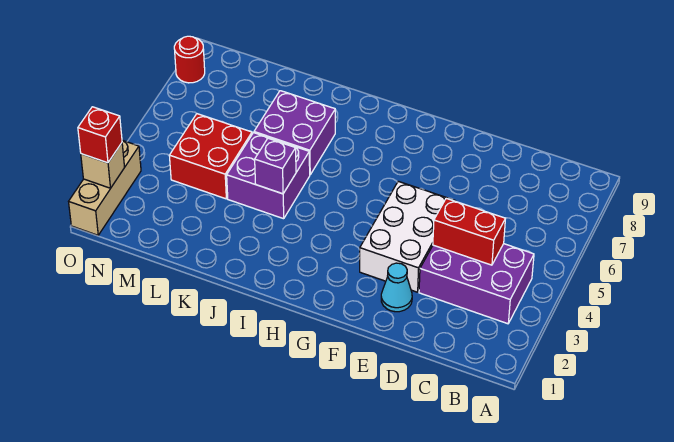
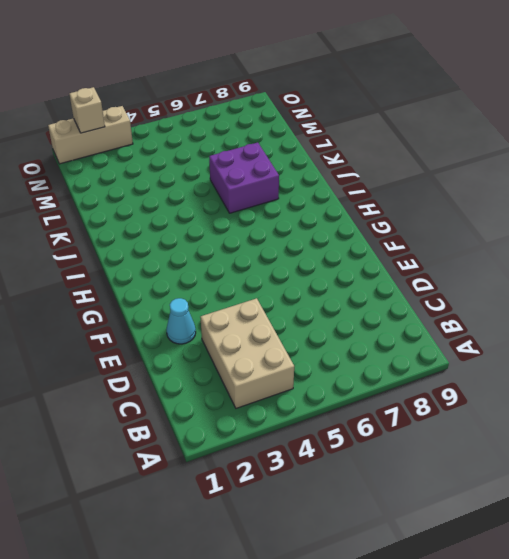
tan 2x3 brick [200,298,294,408] -> purple 2x3 brick [419,244,534,324]
none -> white 2x3 brick [360,181,455,292]
none -> purple 2x2 brick [227,133,310,219]
none -> red 2x2 brick [169,114,252,199]

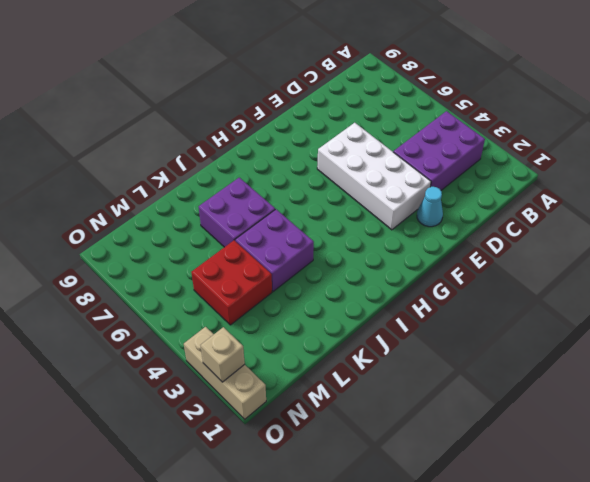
white 2x4 brick [317,123,431,230] -> white 2x3 brick [360,181,455,292]
none -> red 1x1 round brick [174,36,205,83]
none -> red 1x2 brick [433,198,505,265]
none -> purple 1x1 brick [255,138,296,194]

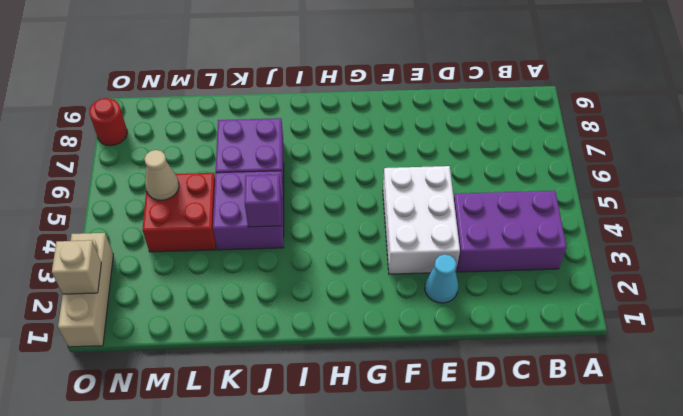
tan 1x1 cone [144,150,179,200] -> none
none -> red 1x2 brick [433,198,505,265]
none -> red 1x1 brick [78,107,122,163]

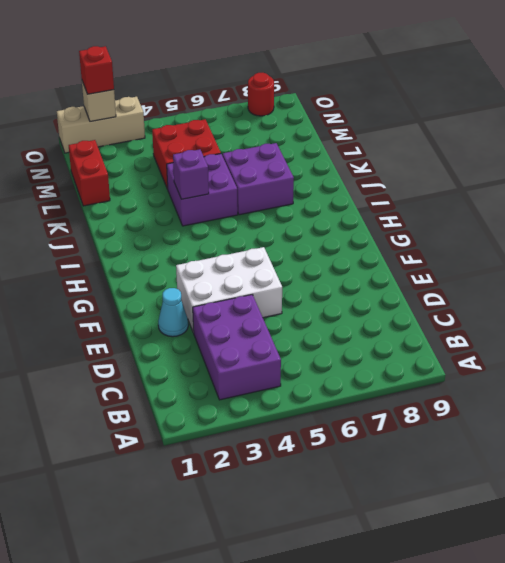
red 1x2 brick [69,140,110,206] -> red 1x2 brick moved to [433,198,505,265]

